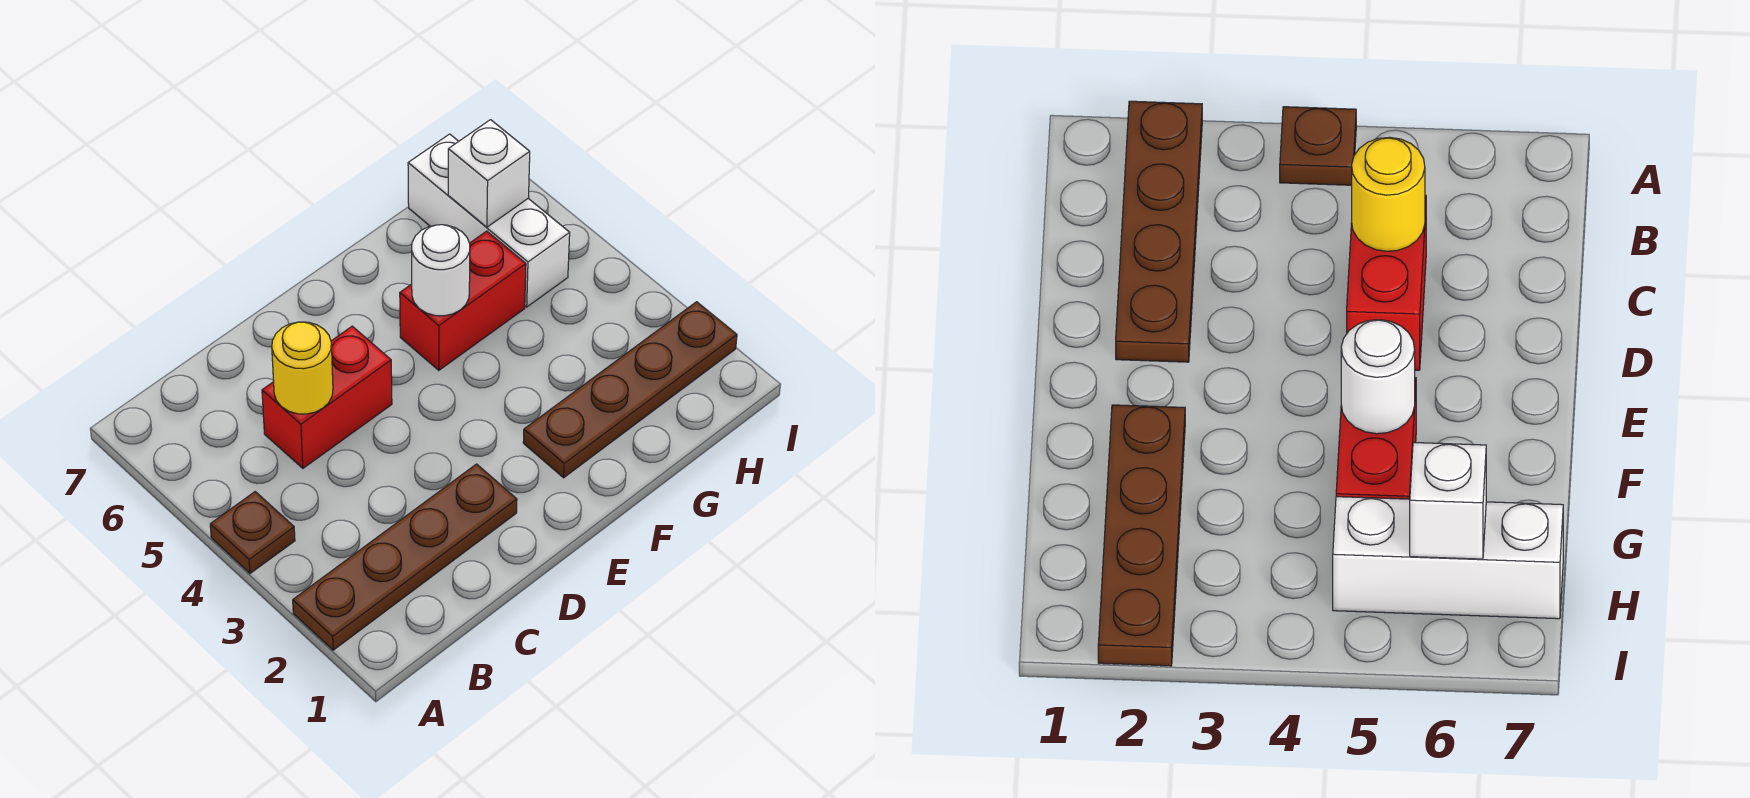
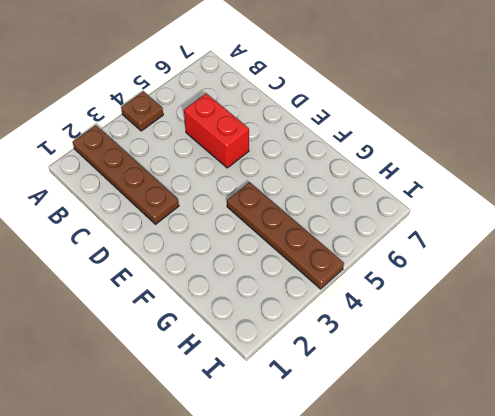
brown 1x4 plate [227,182,344,289] -> brown 1x4 plate moved to [523,302,737,478]
none -> red 1x2 brick [400,231,526,370]
none -> white 1x3 brick [408,134,570,307]

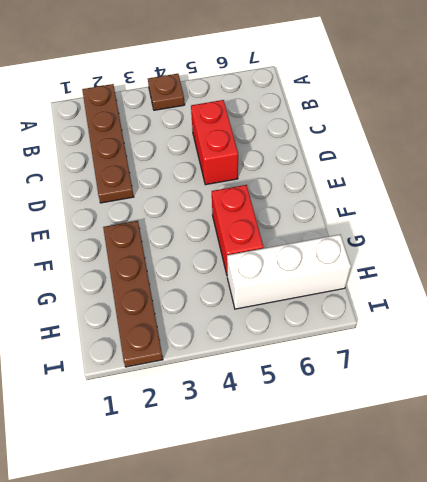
none -> yellow 1x1 round brick [272,322,333,414]
none -> white 1x1 round brick [412,225,470,316]

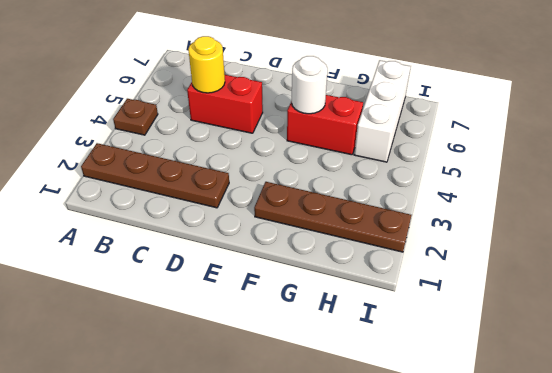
none -> white 1x1 brick [448,120,530,227]

